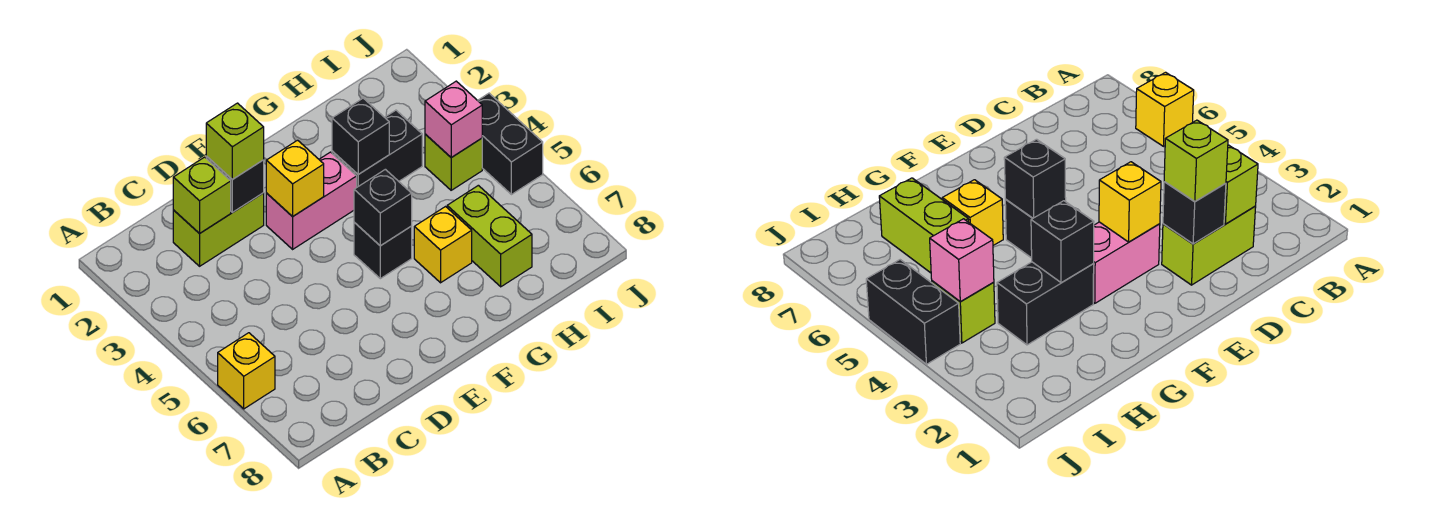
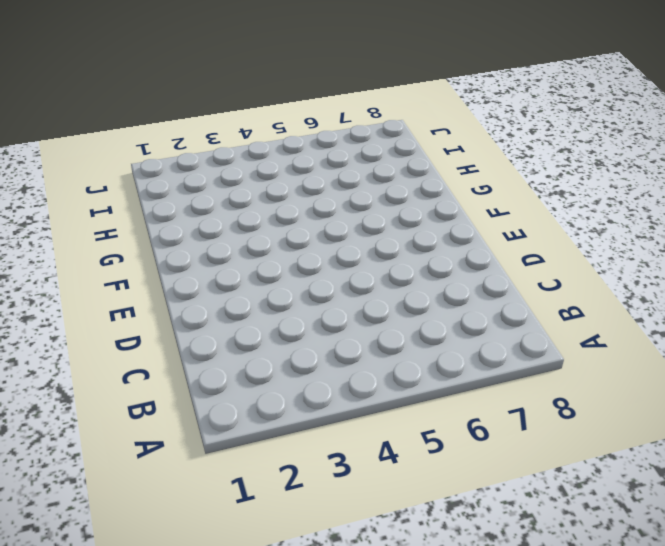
none -> yellow 1x1 brick [218,333,275,409]
none -> lime 1x2 brick [173,193,264,266]
none -> pink 1x2 brick [266,152,357,249]

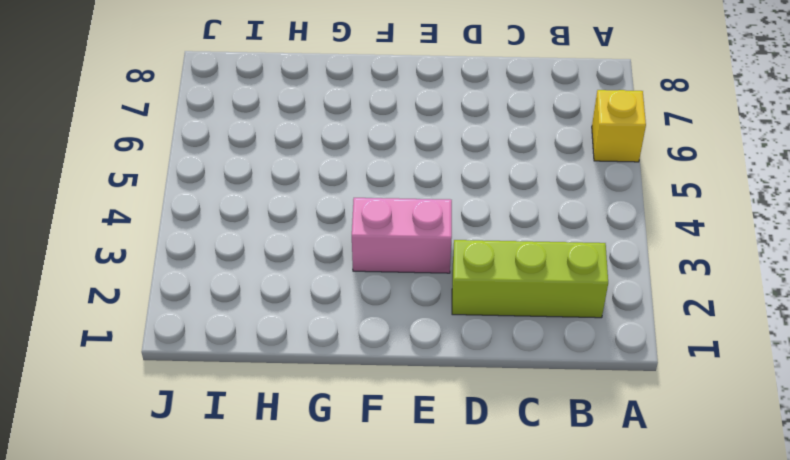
lime 1x3 brick [452,240,608,318] -> lime 1x2 brick [173,193,264,266]
none -> black 1x1 brick [354,223,412,279]
none -> black 1x2 brick [332,110,422,187]
none -> yellow 1x1 brick [414,207,472,283]

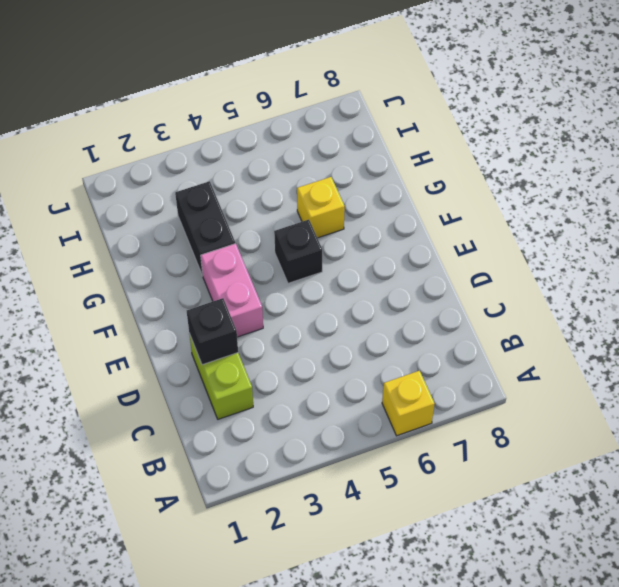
none -> lime 1x2 brick [447,185,532,287]
none -> lime 1x1 brick [425,134,482,190]
none -> black 1x2 brick [478,93,543,195]

